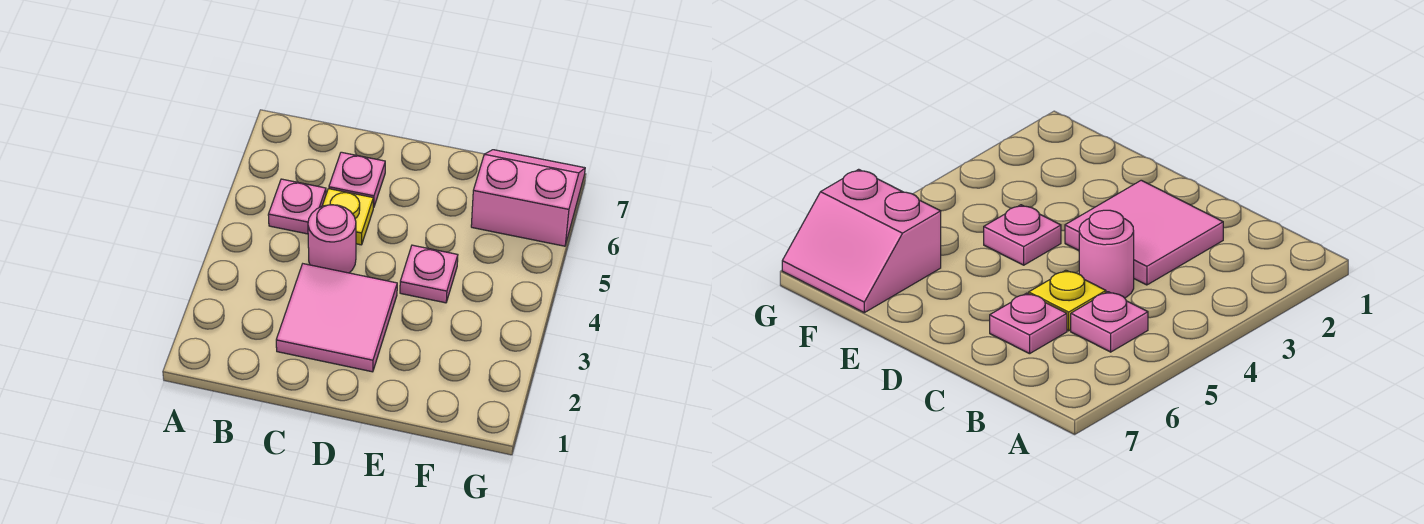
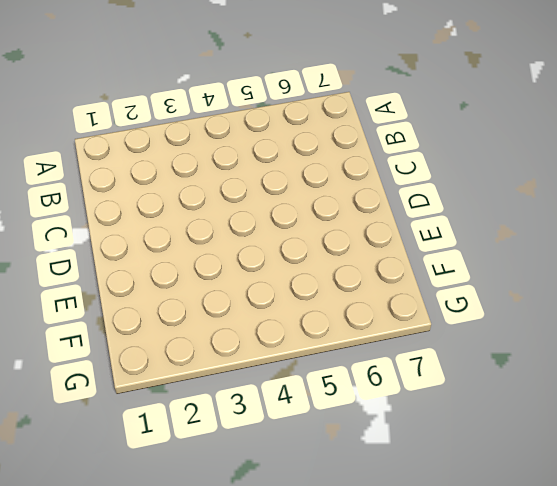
none -> pink 1x1 plate [268,179,326,234]
none -> pink 2x2 tile [276,264,397,372]

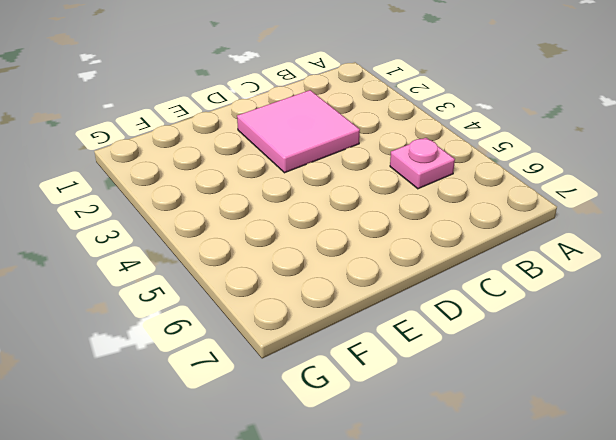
none -> pink 1x1 round brick [308,205,356,273]
none -> yellow 1x1 plate [322,189,373,245]

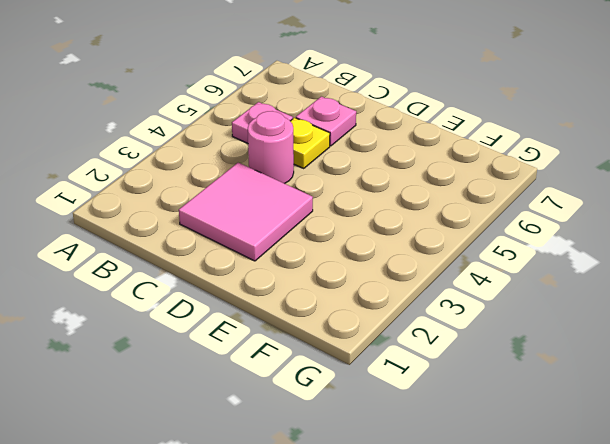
none -> pink 1x1 plate [400,245,458,303]
none -> pink 2x2 slope [471,150,585,246]

